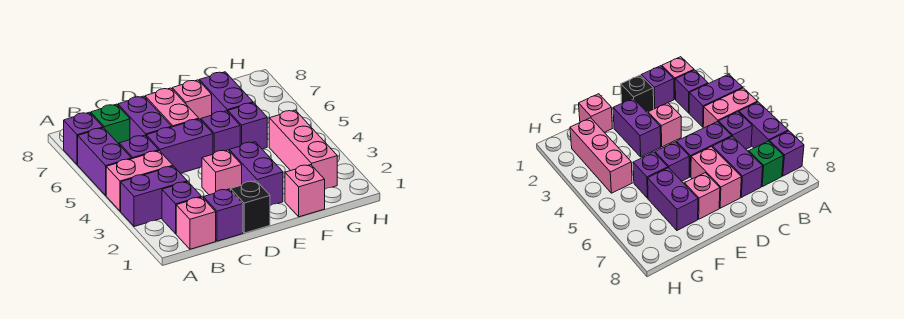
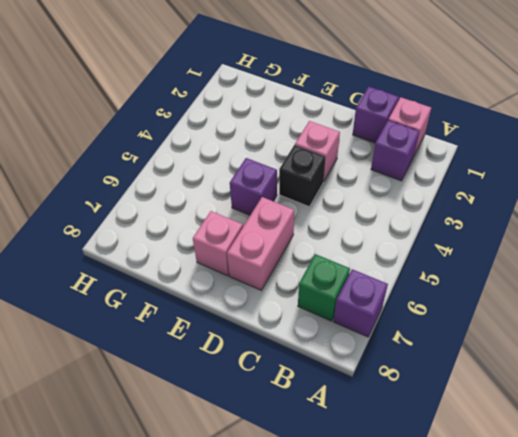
black 1x1 brick [279,145,325,207] -> black 1x1 brick moved to [231,181,270,233]
none -> purple 1x2 brick [121,166,187,227]
none -> pink 1x2 brick [106,151,173,211]
none -> purple 1x2 brick [78,128,131,195]

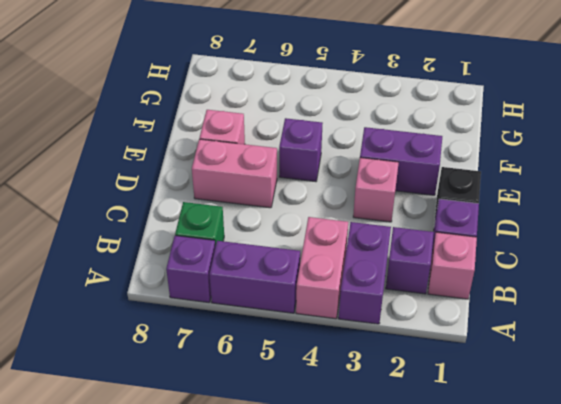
none -> purple 1x1 brick [119,135,159,159]
none -> purple 1x2 brick [146,119,213,173]
none -> purple 1x2 brick [118,96,172,139]

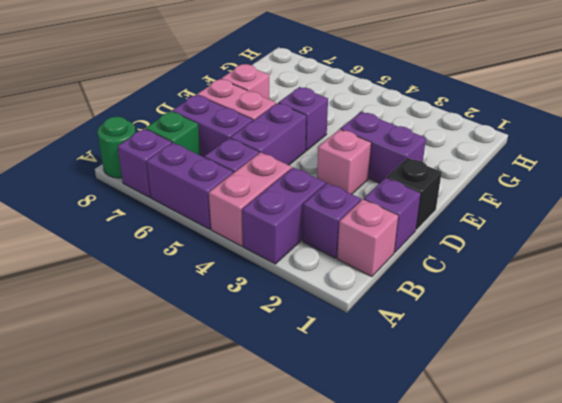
green 1x1 round brick [98,117,136,178] -> none
none -> pink 1x1 brick [285,165,325,217]
none -> purple 1x1 brick [228,103,267,149]
none -> purple 1x2 brick [199,72,253,114]

